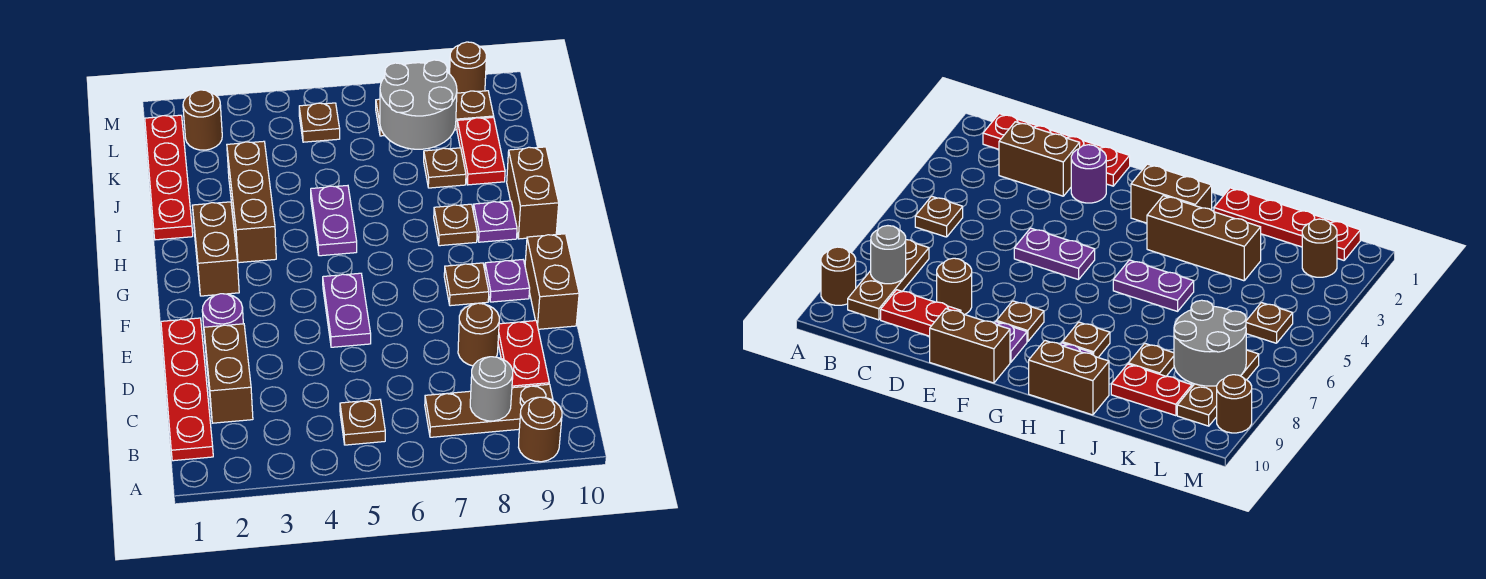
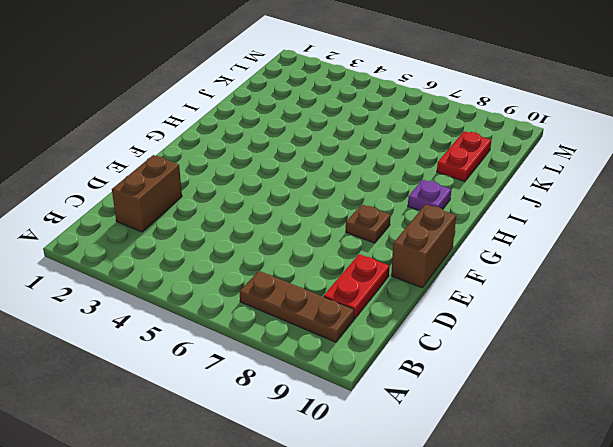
none -> brown 1x1 round brick [519,397,562,462]
none -> red 1x4 plate [161,318,213,461]
none -> brown 1x1 plate [340,399,385,445]

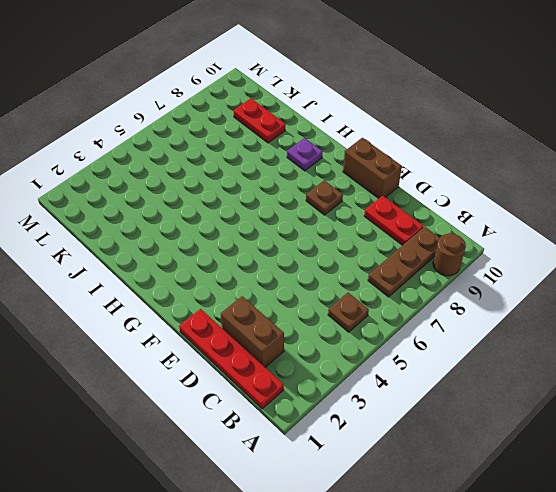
none -> brown 1x1 round brick [458,303,499,366]
none -> purple 1x1 round brick [202,294,243,339]
none -> purple 1x2 plate [323,273,371,347]

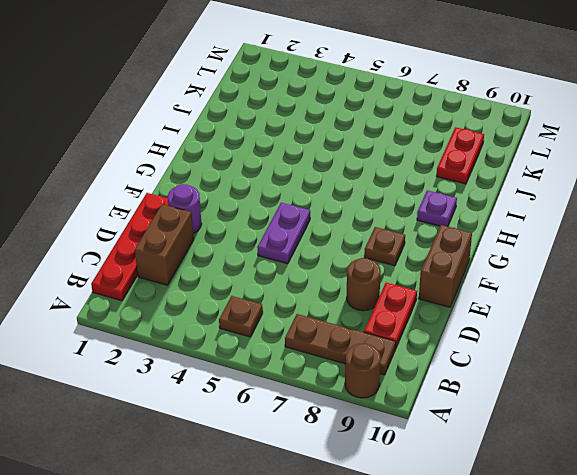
none -> purple 1x1 plate [485,260,530,302]
none -> brown 1x2 brick [192,202,239,296]
none -> brown 1x3 brick [227,141,276,263]

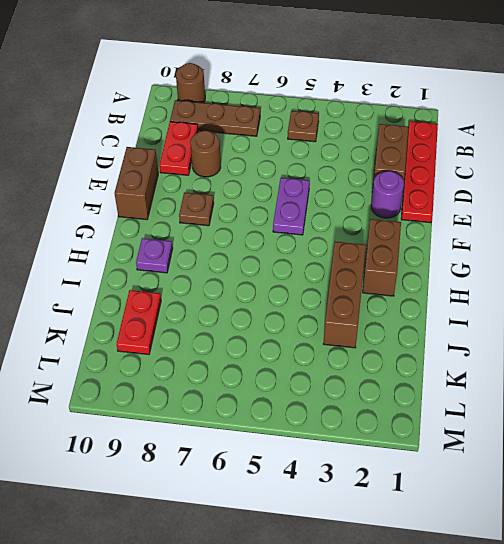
none -> purple 1x1 plate [485,260,530,302]
none -> purple 1x2 plate [311,186,357,256]
none -> brown 1x1 plate [434,204,477,246]

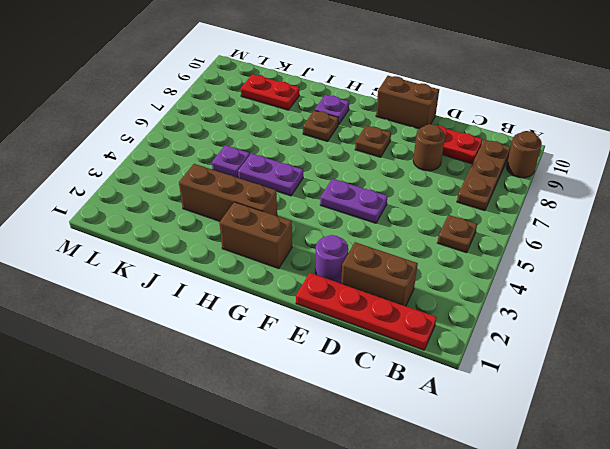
purple 1x1 plate [212,145,250,178] -> purple 1x1 plate moved to [485,260,530,302]
none -> brown 1x2 brick [507,147,559,239]
none -> red 1x4 plate [145,115,193,240]
none -> brown 1x1 plate [424,148,466,188]

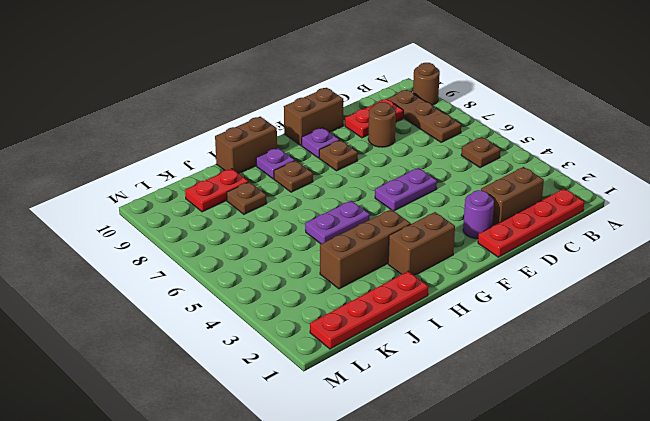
none -> brown 1x1 round brick [183,90,222,150]
none -> brown 1x1 plate [299,103,340,142]
none -> brown 1x3 plate [376,91,494,136]

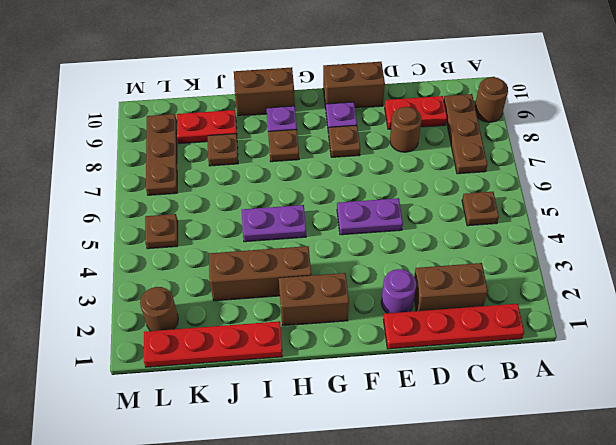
none -> brown 1x1 round brick [450,42,486,93]
none -> grey 1x1 round brick [470,357,513,421]
none -> grey 2x2 round brick [380,60,457,149]

